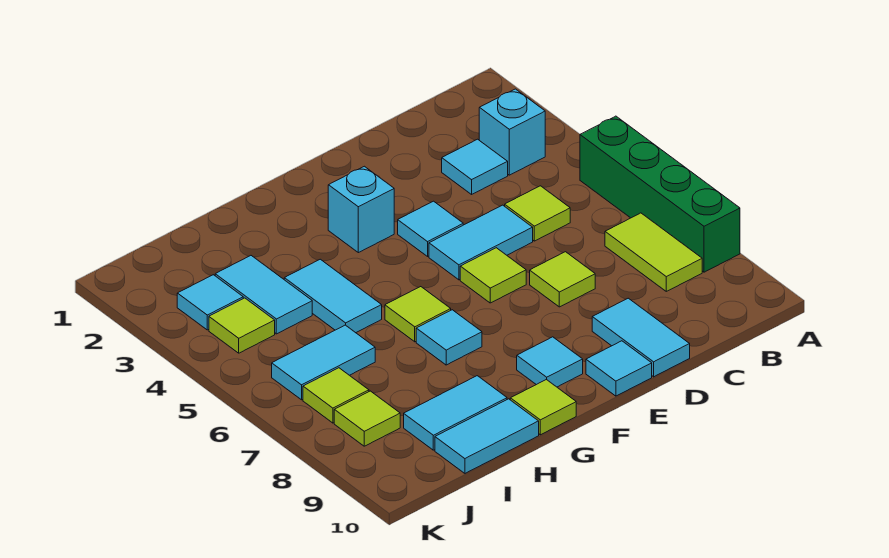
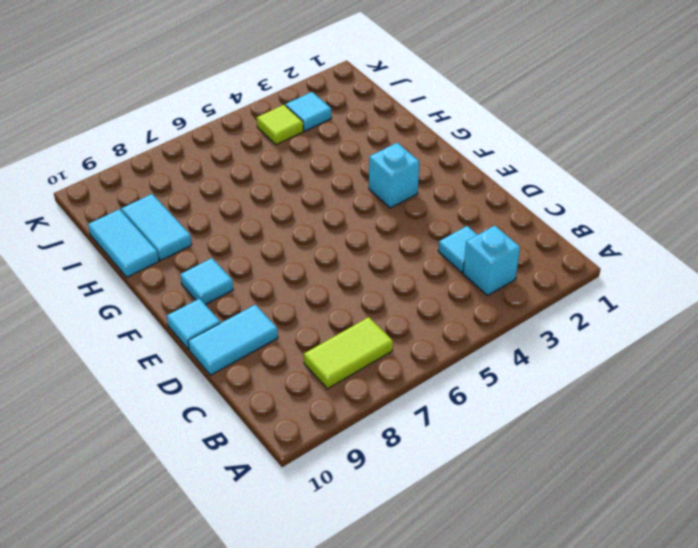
none -> green 1x4 brick [580,116,740,272]
none -> lime 1x1 tile [505,186,570,241]
none -> cyan 1x2 tile [429,205,533,280]

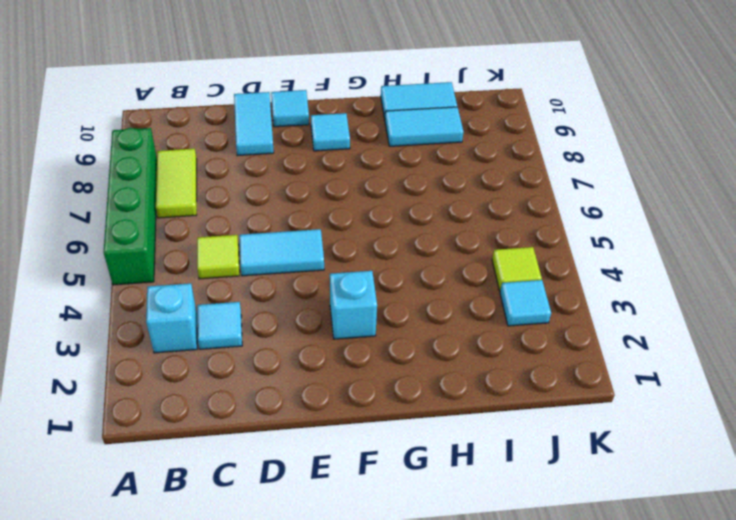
none -> lime 1x1 tile [530,252,595,307]
none -> cyan 1x1 tile [398,201,463,256]
none -> lime 1x1 tile [460,248,526,303]

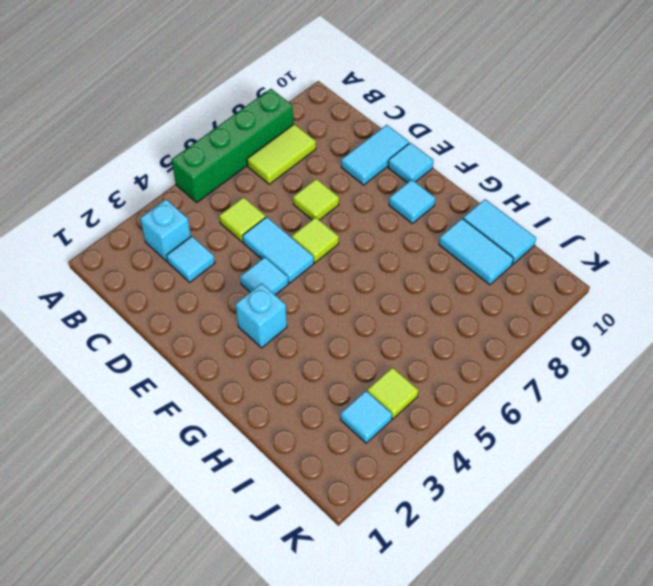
none -> lime 1x1 tile [385,287,451,342]
none -> cyan 1x1 tile [416,310,482,365]
none -> lime 1x1 tile [510,379,576,435]

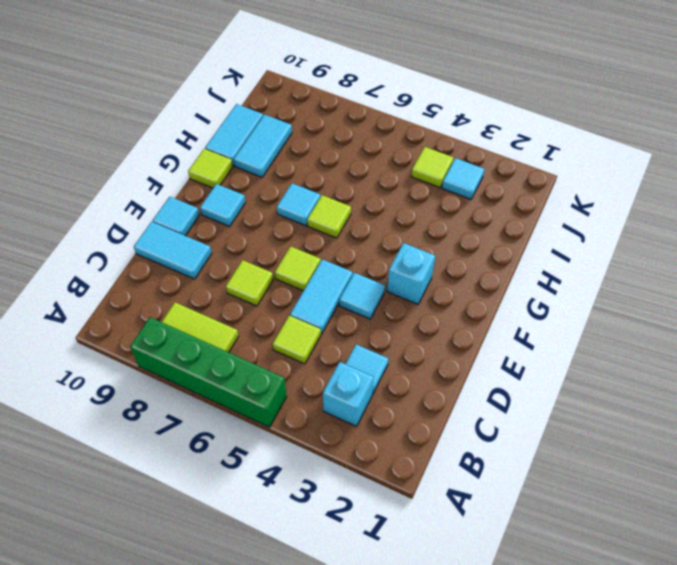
none -> cyan 1x2 tile [284,259,382,333]
none -> cyan 1x2 tile [215,256,312,334]
none -> cyan 1x2 tile [272,325,375,400]

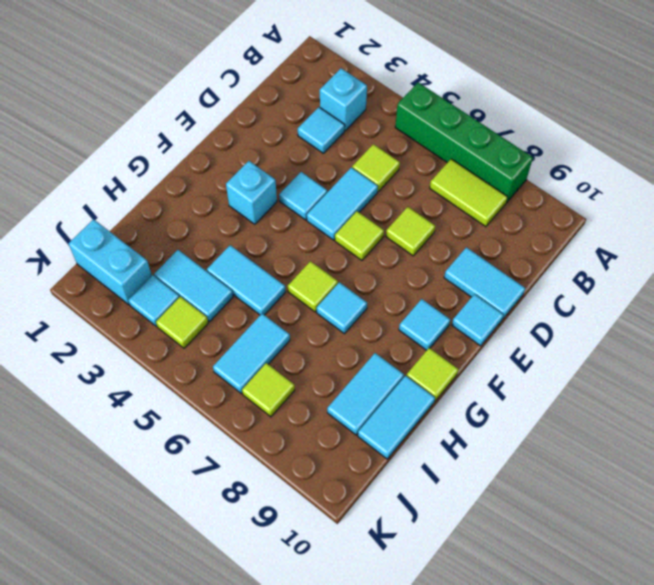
cyan 1x2 brick [68,219,152,305] -> none
none -> lime 1x1 tile [334,391,400,446]

